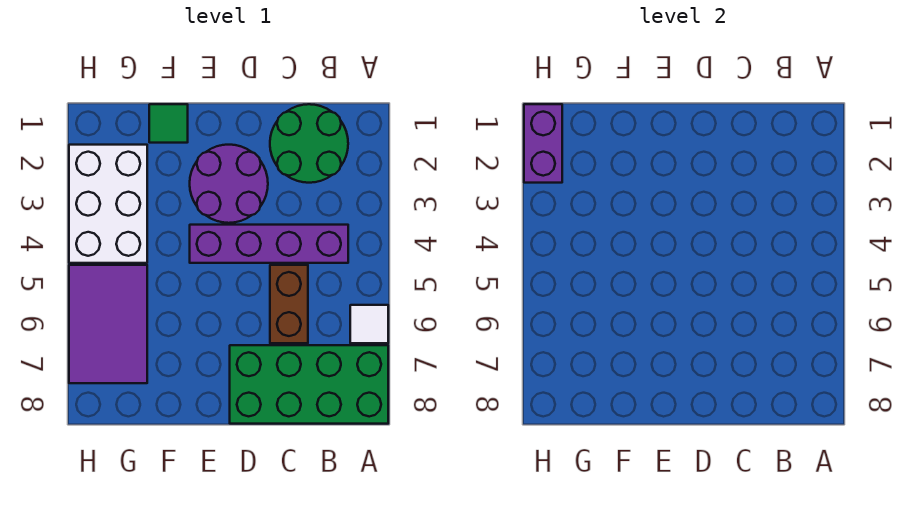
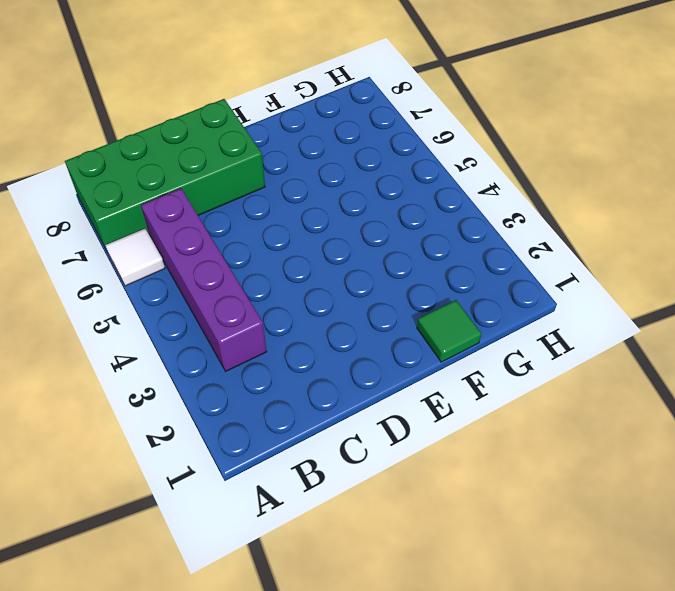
purple 1x4 brick [141,188,267,371] -> purple 1x4 brick turned to [190,225,348,263]
none -> green 2x2 round brick [270,104,348,183]
none -> brown 1x2 brick [270,265,308,343]

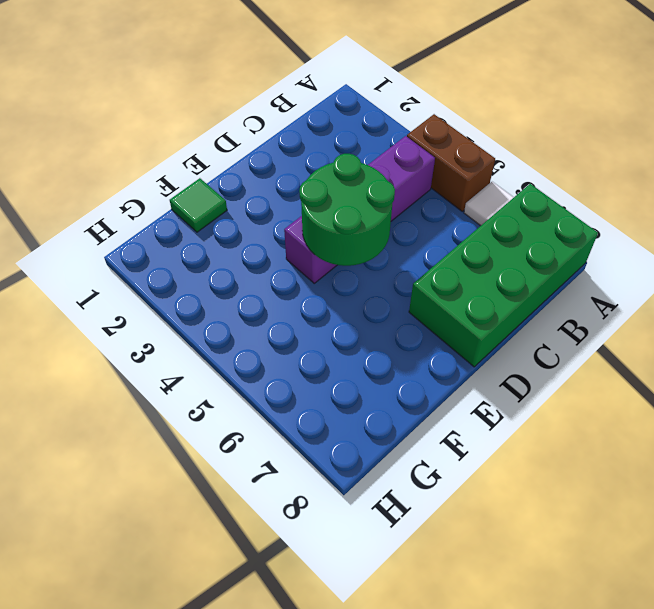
brown 1x2 brick [407,114,495,211] -> brown 1x2 brick moved to [270,265,308,343]
green 2x2 round brick [299,154,395,266] -> green 2x2 round brick moved to [270,104,348,183]
none -> purple 2x2 round brick [190,145,268,223]
none -> white 2x3 brick [69,145,147,263]

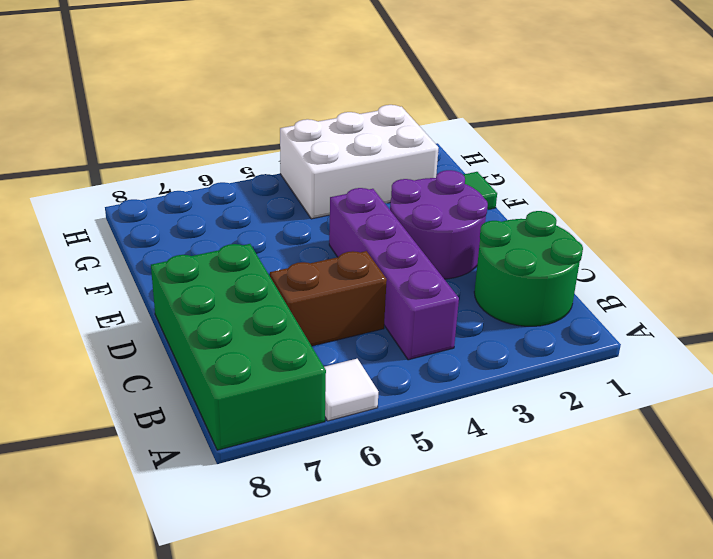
none -> purple 2x3 tile [69,265,147,383]
none -> purple 1x2 brick [524,104,562,183]

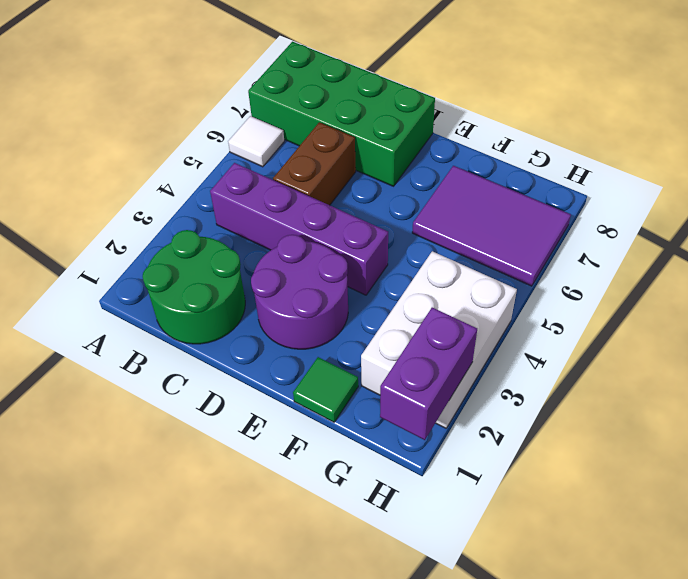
purple 2x3 tile [412,166,571,286] -> purple 2x3 tile turned to [69,265,147,383]

